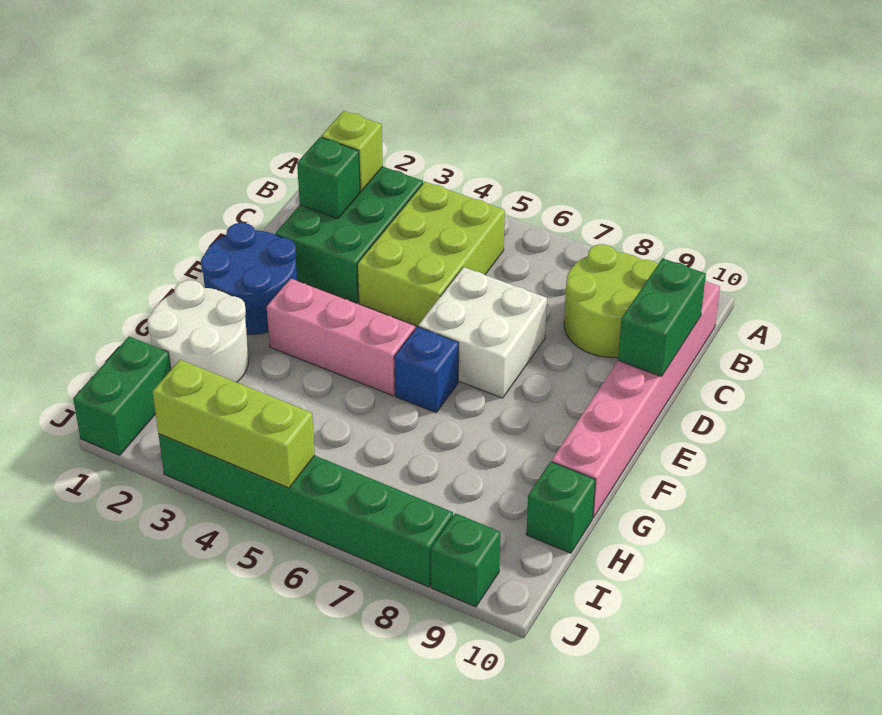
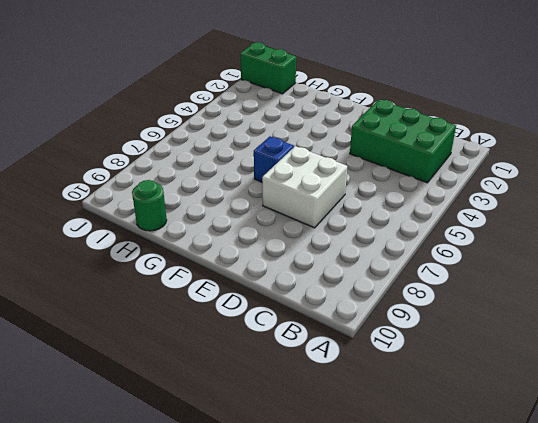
green 1x1 round brick [132,180,167,231] -> green 1x1 brick [526,462,595,553]
none -> lime 2x3 brick [357,182,505,327]
none -> lime 2x2 round brick [564,244,658,358]
none -> pink 1x6 brick [552,281,720,518]

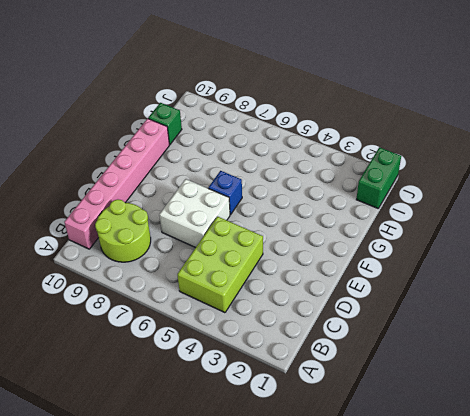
none -> green 2x3 brick [276,167,423,303]
none -> blue 2x2 round brick [201,223,297,335]
none -> pink 1x3 brick [267,278,415,396]

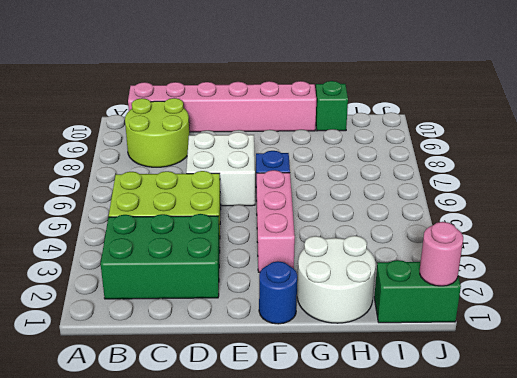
blue 1x1 round brick [259,261,297,324] -> blue 2x2 round brick [201,223,297,335]
pink 1x1 round brick [420,222,463,286] -> none
none -> green 1x6 brick [158,434,453,587]
none -> green 1x1 brick [431,513,501,607]
none -> lime 1x1 brick [321,111,383,191]

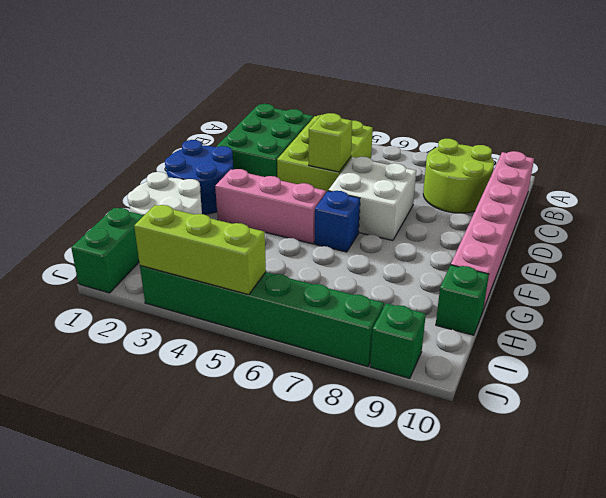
lime 1x1 brick [309,113,352,172] -> lime 1x1 brick moved to [321,111,383,191]
none -> green 1x1 brick [297,137,360,219]
none -> green 1x2 brick [618,258,706,377]

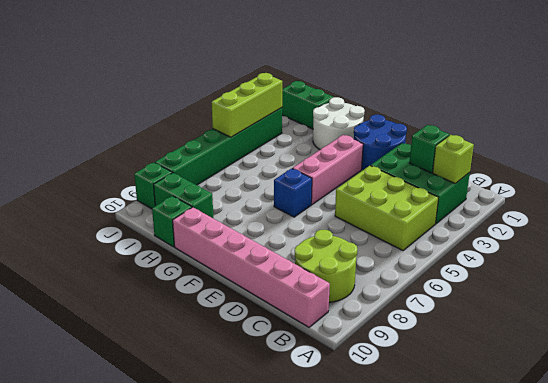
green 1x2 brick [154,173,213,218] -> green 1x2 brick moved to [618,258,706,377]
none -> white 2x2 brick [418,267,547,398]

